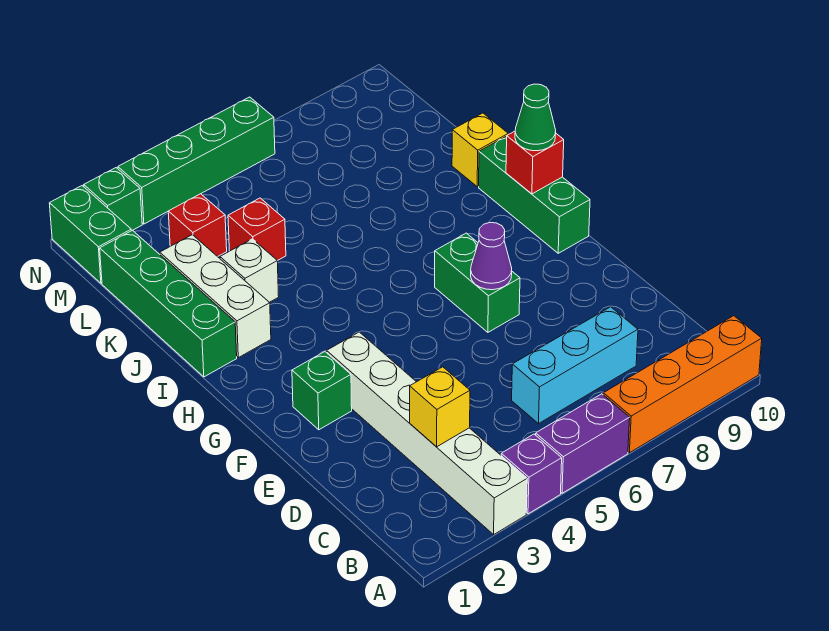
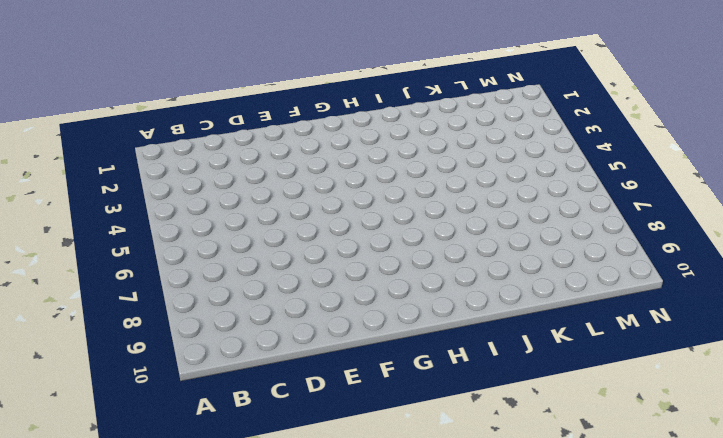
none -> white 1x6 brick [327,332,527,535]
none -> purple 1x1 brick [501,434,562,514]
none -> purple 1x2 brick [536,394,630,493]

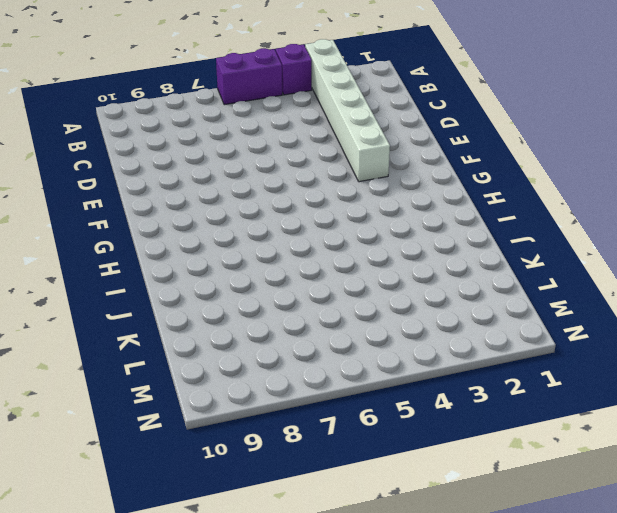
none -> orange 1x4 brick [603,316,762,453]
none -> cyan 1x3 brick [512,307,638,424]
none -> green 1x1 brick [292,352,352,430]

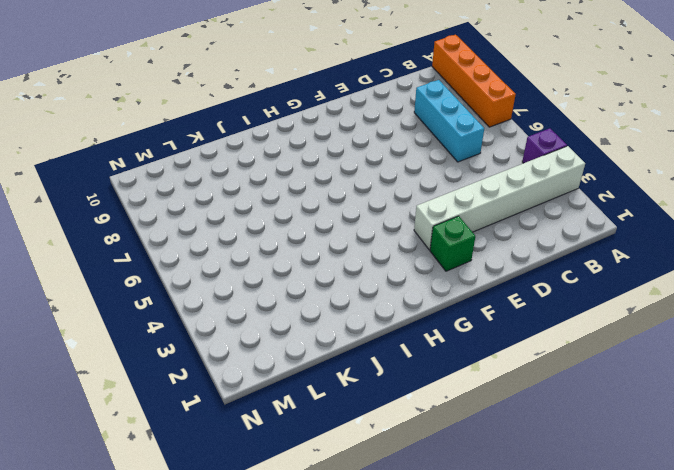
none -> purple 1x2 brick [536,394,630,493]
none -> green 1x2 brick [435,233,520,332]
none -> green 1x3 brick [479,136,590,253]

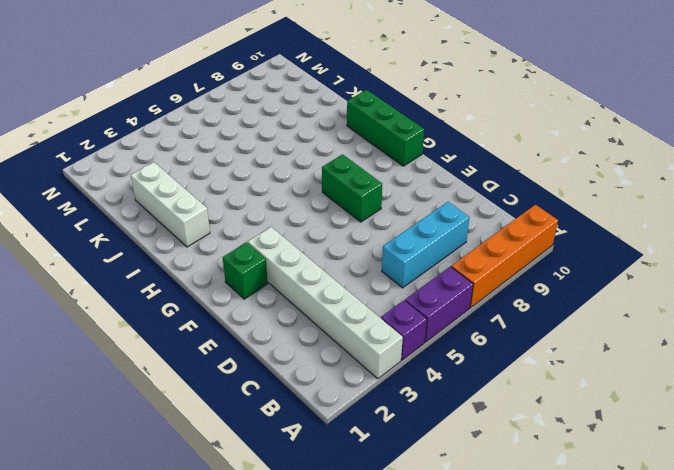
none -> green 1x4 brick [100,230,237,377]
none -> white 1x1 brick [220,239,279,302]
none -> yellow 1x1 brick [452,113,508,187]

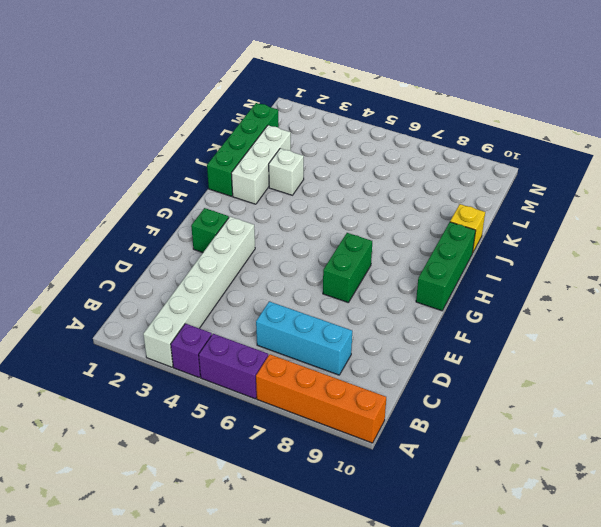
none -> red 1x1 brick [228,198,286,261]
none -> red 1x1 brick [168,194,227,257]
none -> green 1x2 brick [49,186,131,283]

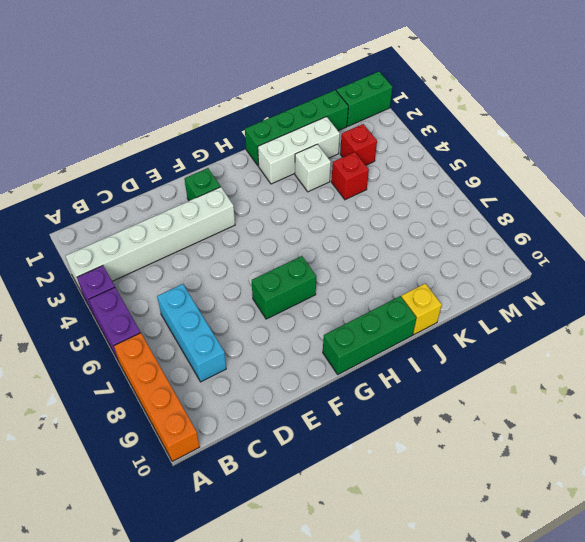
none -> green 1x1 brick [84,168,142,231]
none -> green 1x4 brick [118,97,275,224]
none -> yellow 1x1 brick [410,367,470,447]

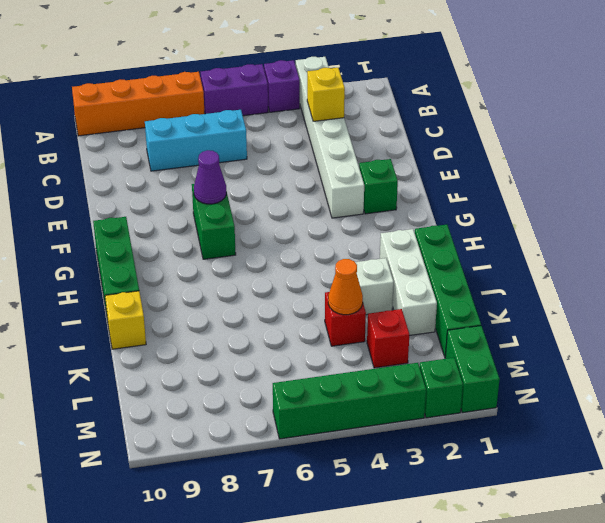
orange 1x1 cone [328,259,363,315] -> none
none -> red 1x1 brick [506,131,564,194]
none -> green 1x1 cone [515,84,556,151]

